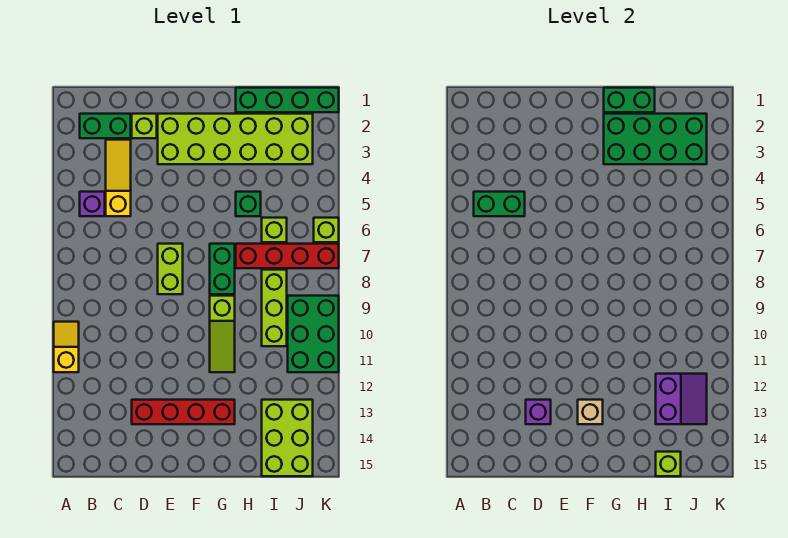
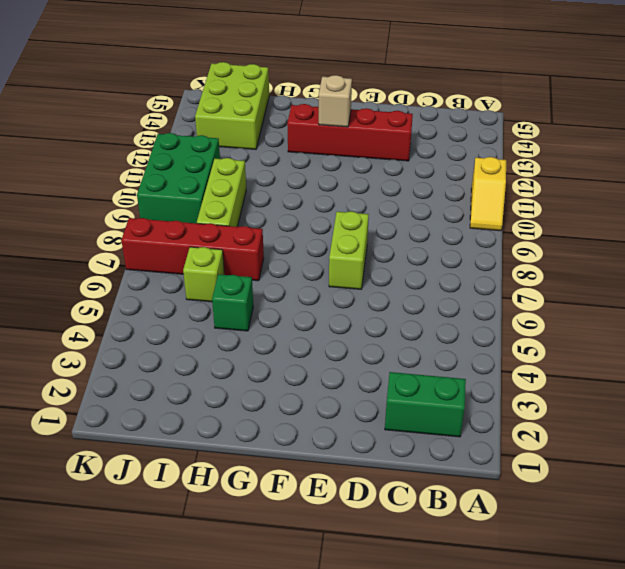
none -> purple 1x1 brick [80,192,105,216]
none -> yellow 1x3 slope [106,140,131,216]
none -> lime 1x1 brick [132,114,157,138]

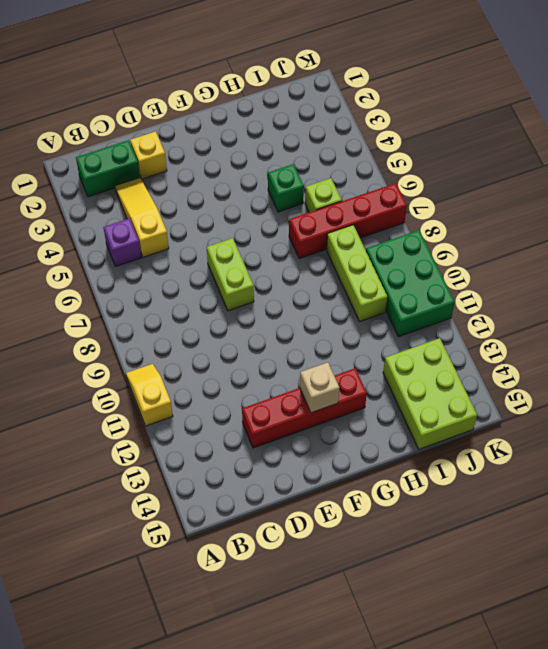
yellow 1x1 brick [130,131,167,179] -> lime 1x1 brick [132,114,157,138]
none -> lime 2x6 brick [158,114,313,164]
none -> green 1x2 brick [210,244,235,294]
none -> lime 1x3 slope [210,296,235,372]

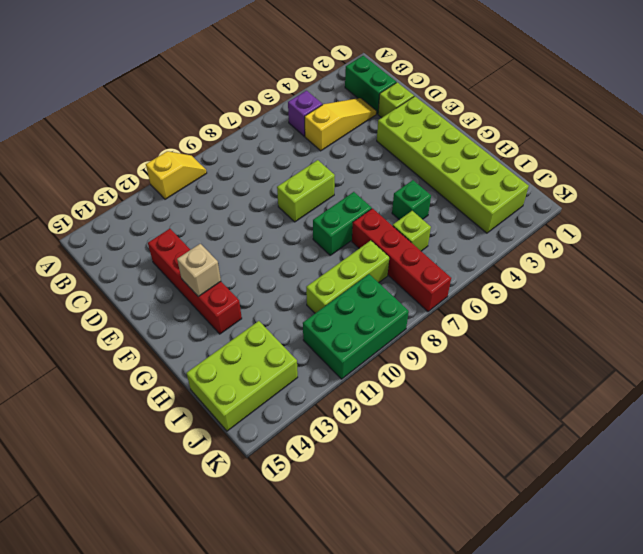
none -> lime 1x3 slope [210,296,235,372]
none -> green 1x4 brick [236,88,339,112]
none -> lime 1x1 brick [314,218,339,242]

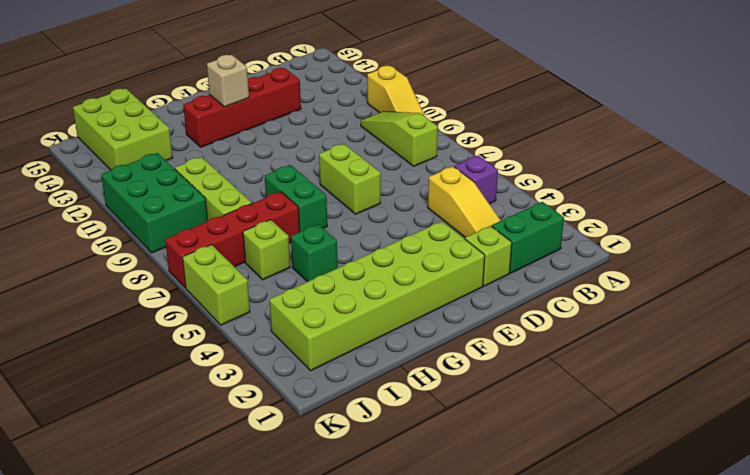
lime 1x3 slope [361,111,438,166] -> lime 1x3 slope moved to [210,296,235,372]
lime 1x2 brick [182,245,250,325] -> lime 1x1 brick [314,218,339,242]
none -> green 1x4 brick [236,88,339,112]
none -> green 1x2 brick [474,192,525,216]
none -> purple 1x1 brick [526,400,551,424]

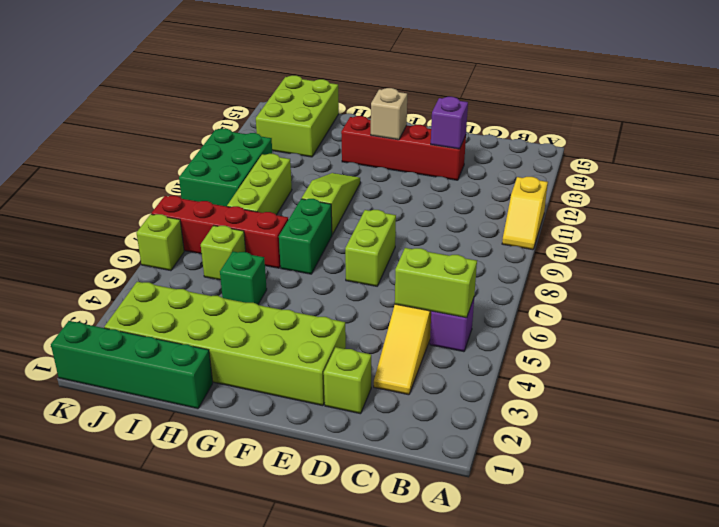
lime 1x2 brick [395,248,477,318] -> green 1x2 brick [474,192,525,216]
none -> green 1x2 brick [80,114,131,138]
none -> green 1x2 brick [604,88,655,112]
none -> green 2x4 brick [604,114,707,164]

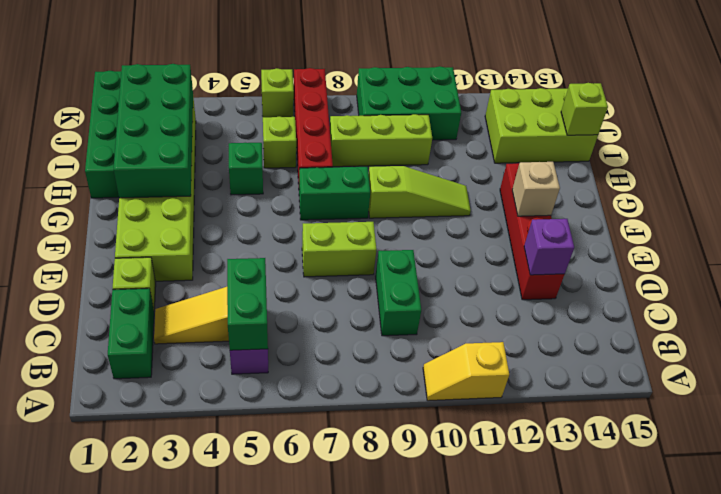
green 1x2 brick [376,250,421,336] -> green 1x2 brick moved to [604,88,655,112]
none -> purple 2x2 slope [656,374,707,424]

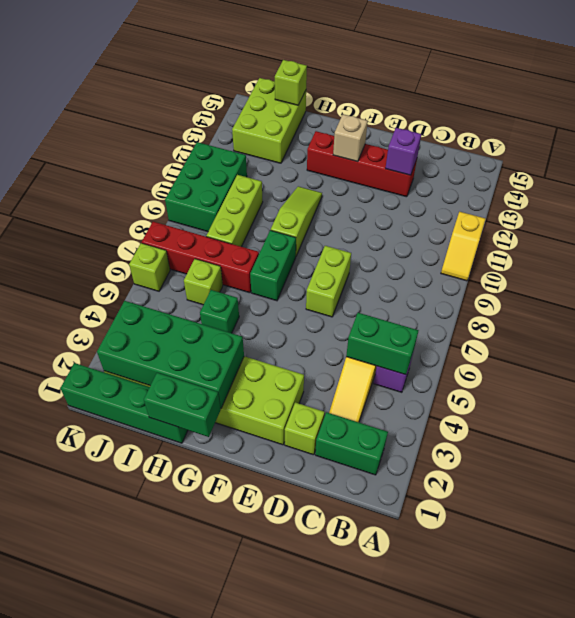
none -> purple 2x2 slope [656,374,707,424]

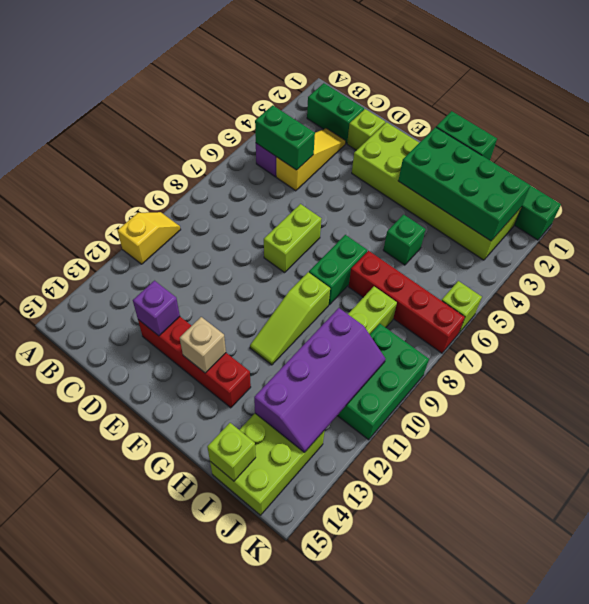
purple 2x4 slope [254,308,386,452] -> purple 2x2 slope [656,374,707,424]
none -> lime 1x1 brick [262,218,287,242]

